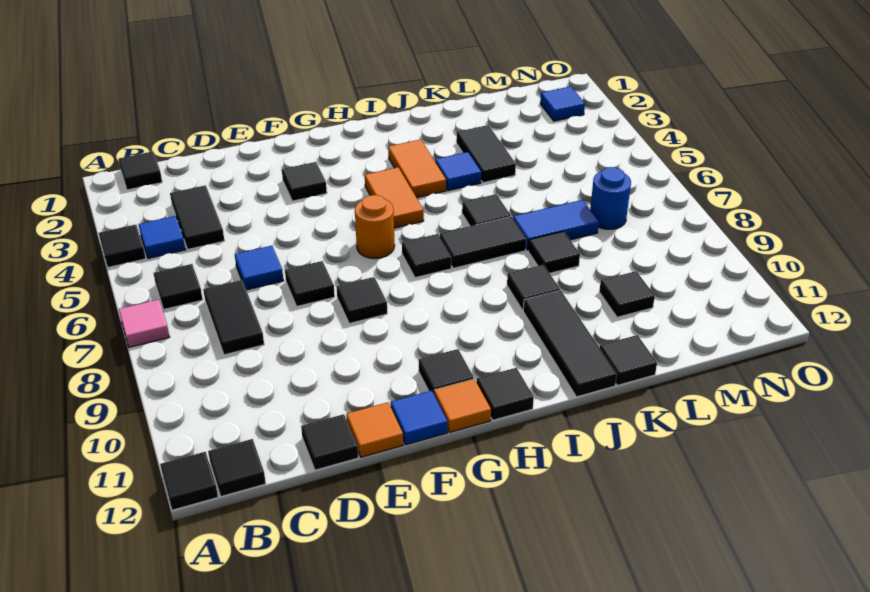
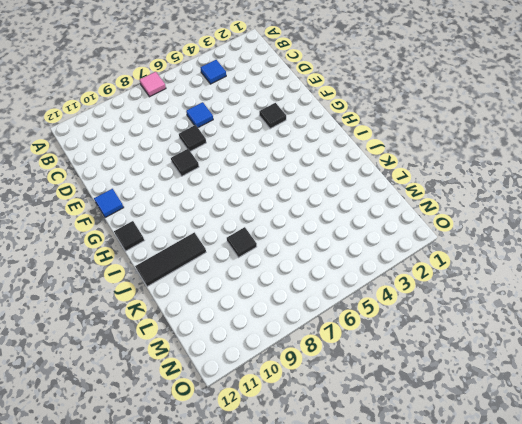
none -> black 1x1 tile [99,225,146,267]
none -> black 1x1 tile [160,452,218,510]
none -> black 1x1 tile [118,151,162,190]
none -> black 1x1 tile [153,264,203,309]

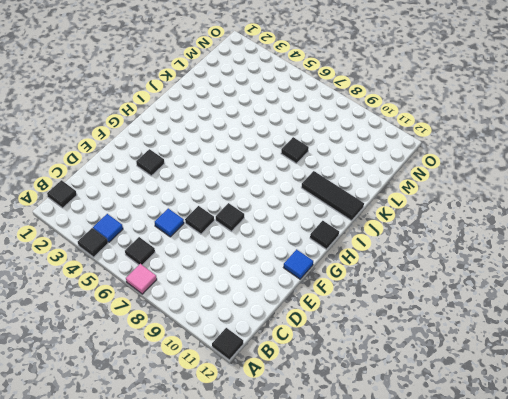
none -> black 1x1 tile [208,439,266,497]
none -> black 1x2 tile [170,185,225,249]
none -> black 1x2 tile [203,280,264,355]
none -> black 1x1 tile [301,414,358,470]

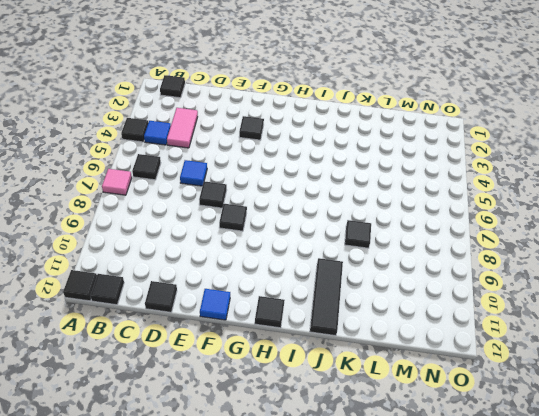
pink 1x2 tile [167,108,198,148] -> black 1x2 tile [170,185,225,249]
none -> black 1x2 tile [203,280,264,355]
none -> orange 1x1 tile [346,402,403,457]
none -> orange 1x1 round brick [355,195,395,259]
none -> black 1x1 tile [419,349,474,393]

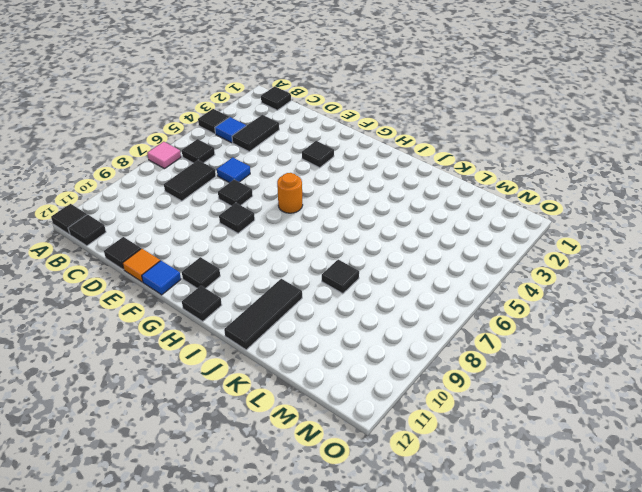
none -> orange 1x1 tile [434,379,491,432]
none -> orange 1x2 tile [365,167,424,228]
none -> black 1x1 tile [402,234,451,278]
none -> orange 1x2 tile [388,140,446,198]

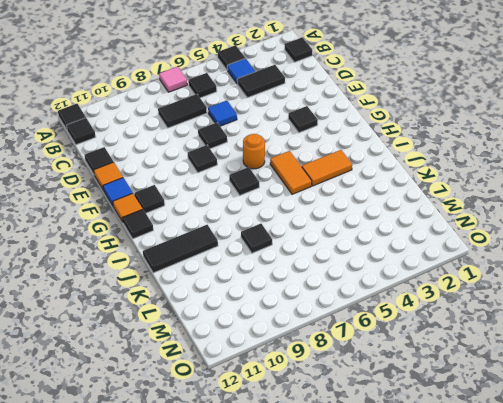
orange 1x2 tile [270,151,312,194] -> orange 1x2 tile turned to [365,167,424,228]
none -> black 1x2 tile [440,217,526,268]
none -> blue 1x1 tile [435,152,481,191]
none -> black 1x1 tile [462,194,511,226]
none -> black 1x1 tile [507,265,560,310]

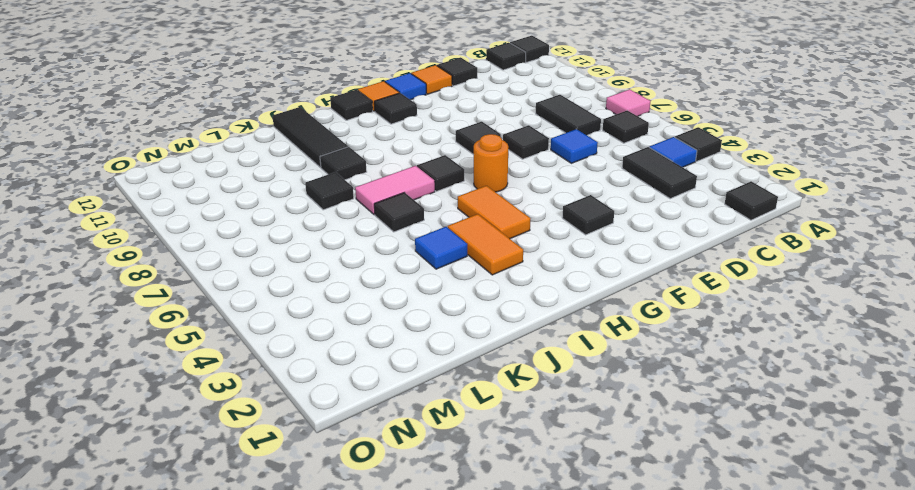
pink 1x2 tile [355,166,435,215] -> black 1x2 tile [440,217,526,268]
none -> black 1x2 tile [456,125,516,183]
none -> blue 1x2 tile [513,200,599,250]
none -> black 1x1 tile [600,335,657,386]
none -> black 1x1 tile [599,271,655,317]

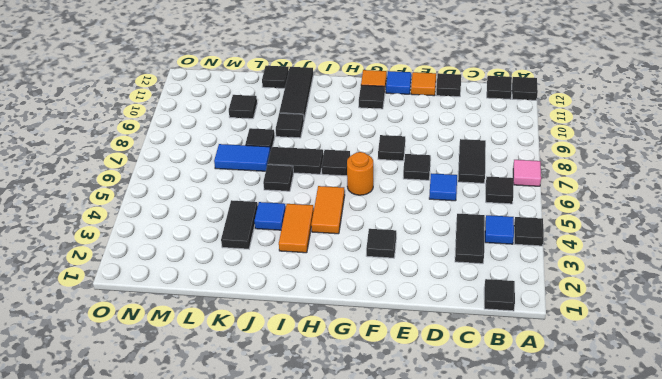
none -> black 1x1 tile [477,368,534,420]
none -> blue 1x1 round brick [590,167,631,229]
none -> blue 1x1 tile [540,86,585,121]

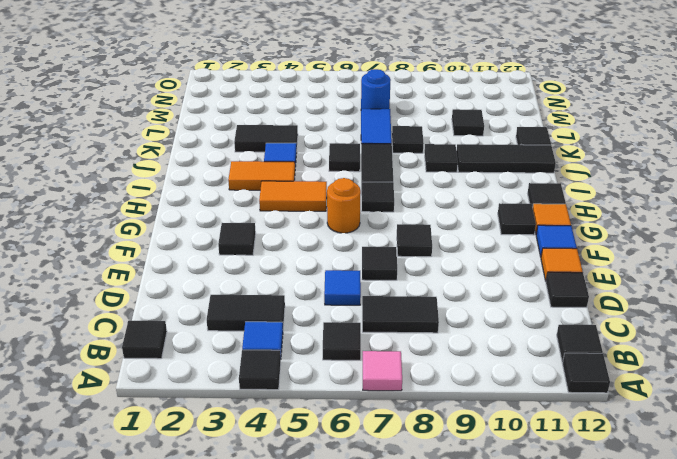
none -> blue 1x1 tile [540,86,585,121]

